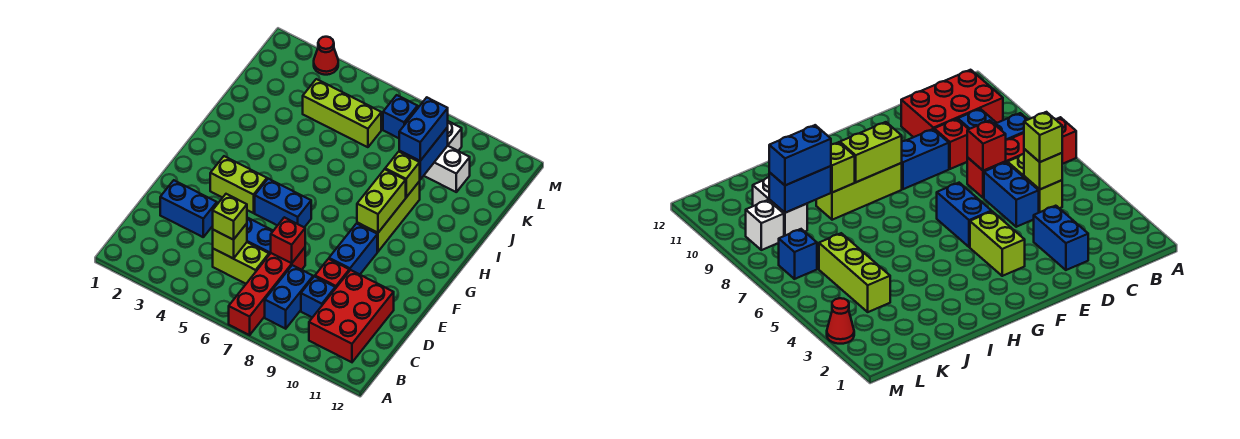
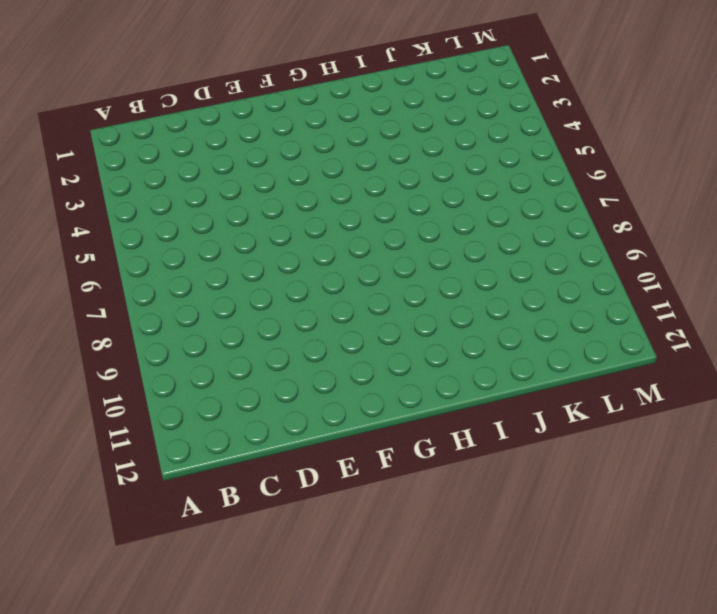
none -> red 1x4 brick [229,248,305,335]
none -> blue 1x2 brick [265,265,313,329]
none -> red 2x3 brick [309,270,394,362]

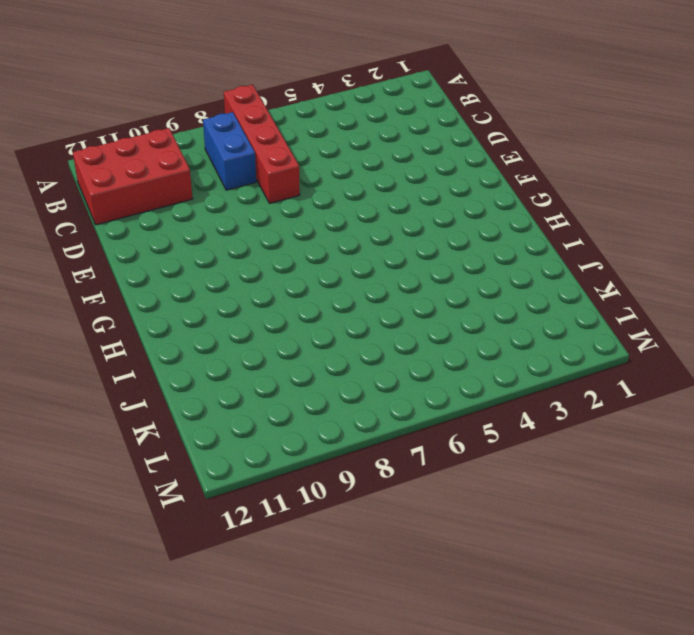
red 2x3 brick [73,128,193,225] -> red 2x3 brick turned to [309,270,394,362]
none -> lime 1x2 brick [213,242,269,284]
none -> blue 1x1 brick [301,276,335,318]
none -> blue 1x2 brick [160,180,217,237]

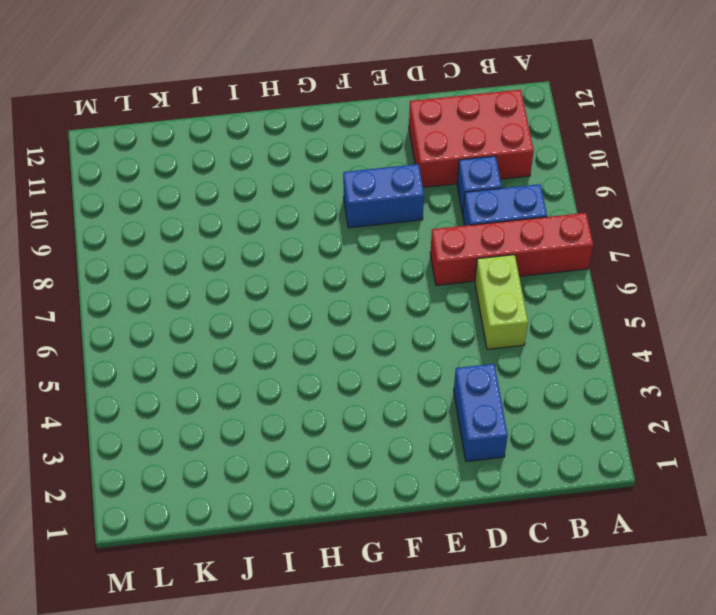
none -> blue 1x2 brick [247,218,273,255]
none -> red 1x1 brick [315,259,349,289]
none -> lime 1x2 brick [210,156,267,213]

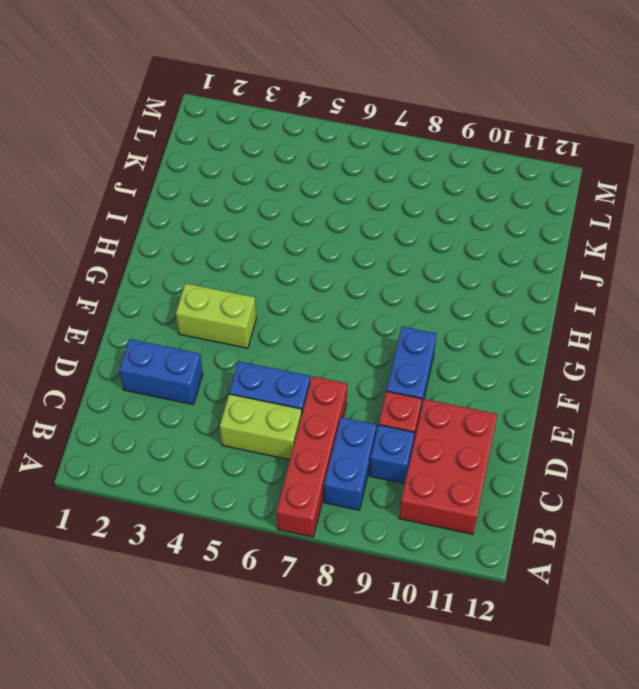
none -> blue 1x2 brick [255,179,311,227]
none -> lime 1x3 brick [357,181,420,252]
none -> lime 1x3 brick [303,79,381,147]

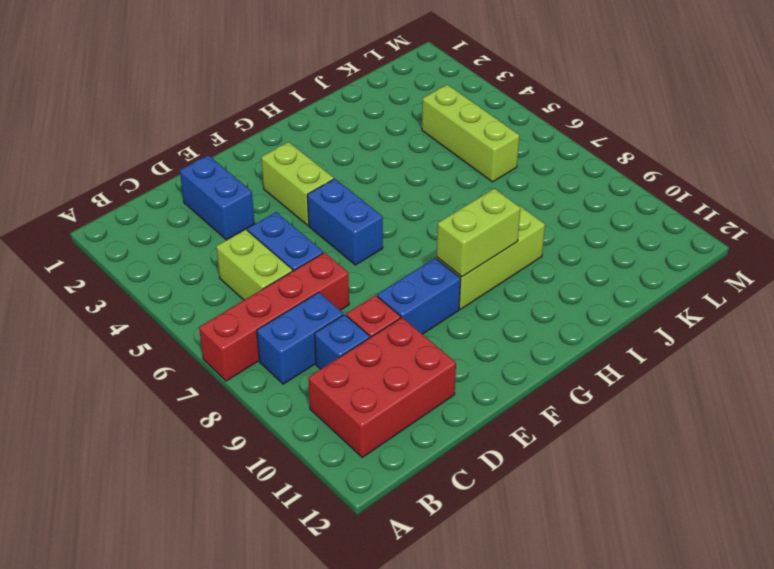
none -> white 1x2 brick [424,146,470,192]
none -> blue 1x1 brick [383,95,418,138]
none -> white 1x1 brick [448,121,462,151]

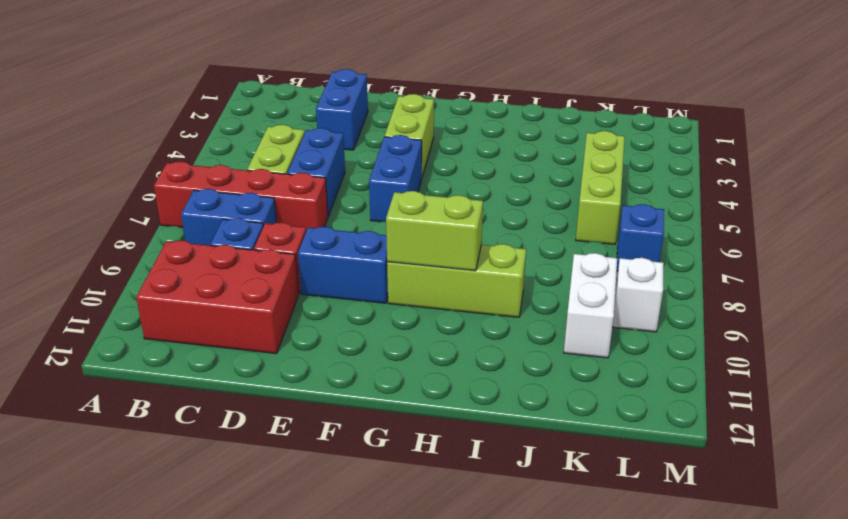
none -> red 1x1 cone [314,37,338,75]
none -> lime 1x1 brick [213,224,247,258]
none -> red 1x1 brick [271,217,305,263]

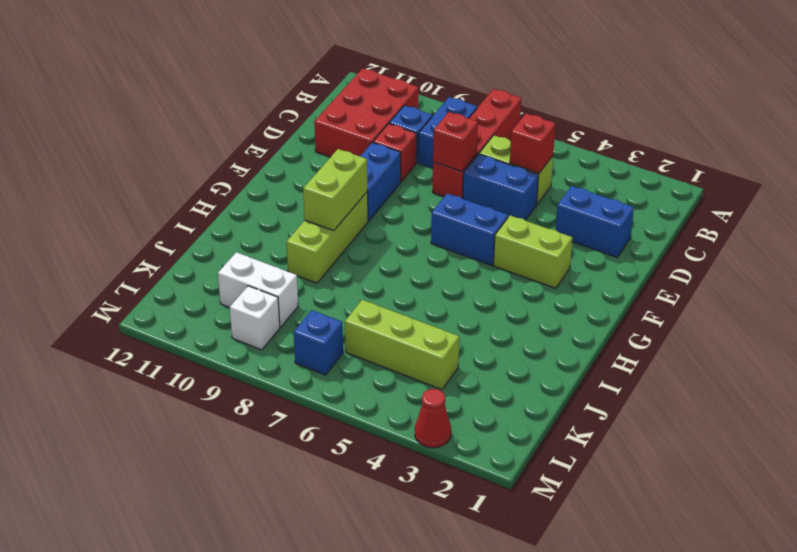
red 1x1 brick [510,114,555,173] -> lime 1x1 brick [213,224,247,258]
none -> lime 1x1 brick [385,152,420,197]
none -> blue 1x2 brick [399,127,448,180]
none -> lime 1x1 brick [213,194,247,240]

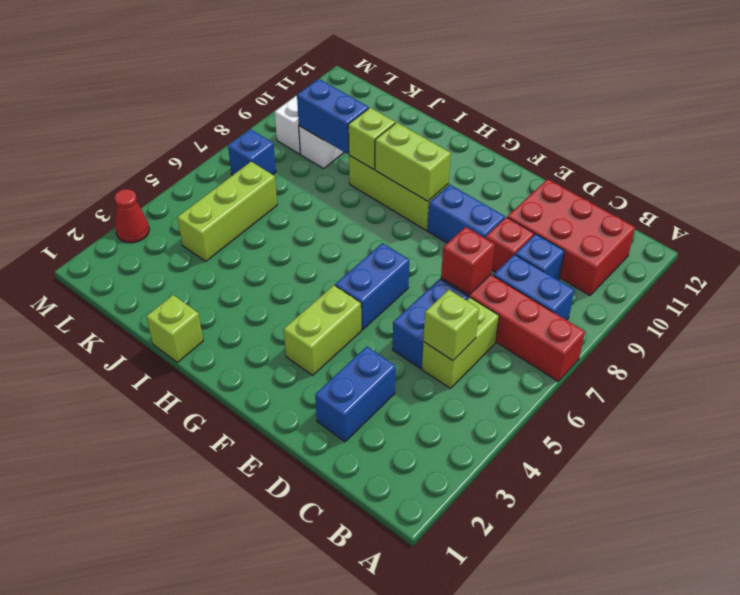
lime 1x1 brick [146,295,203,362] -> lime 1x1 brick moved to [213,194,247,240]
none -> blue 1x2 brick [399,98,448,161]

